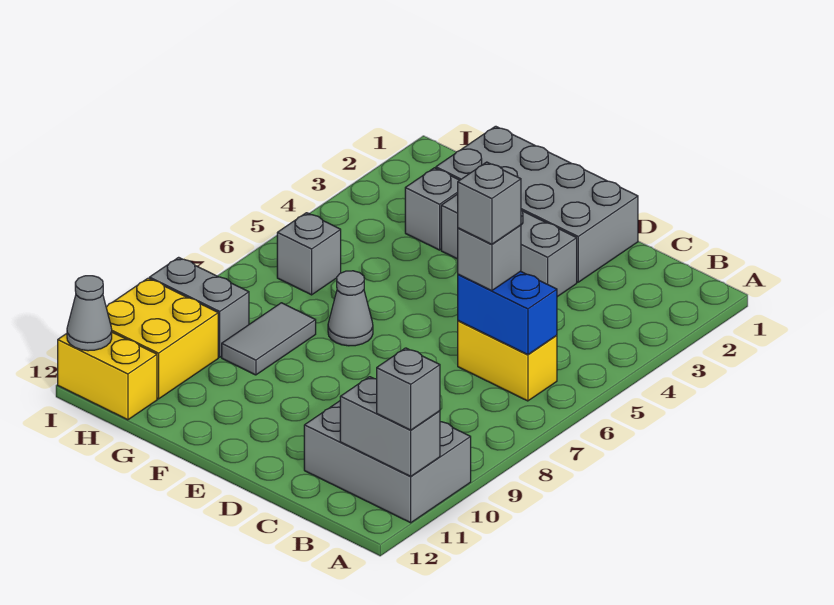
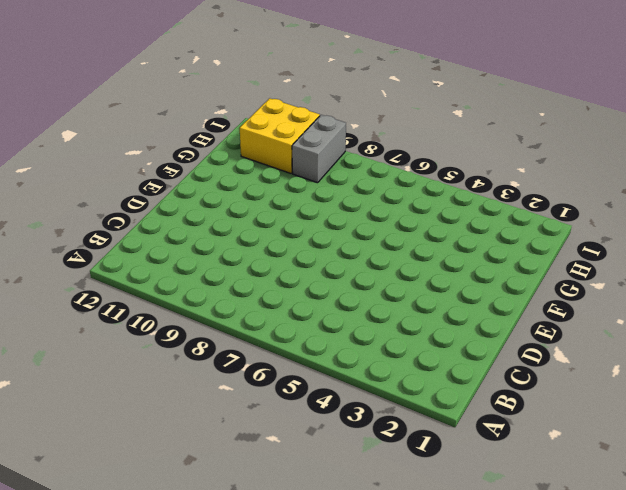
none -> grey 2x3 brick [304,401,471,523]
none -> yellow 1x2 brick [458,321,557,401]
none -> grey 2x4 brick [436,126,638,282]

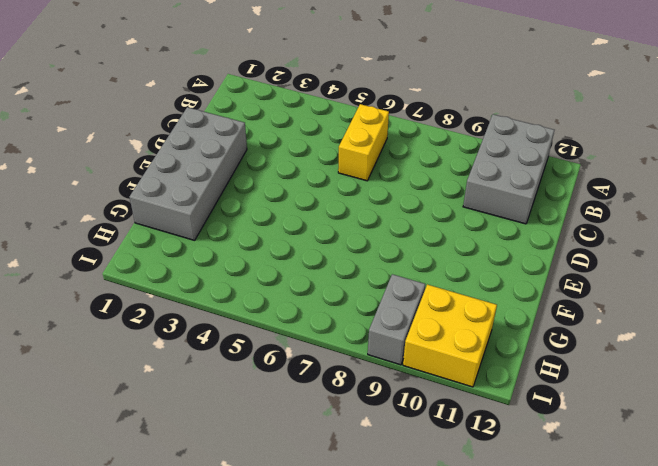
none -> grey 1x3 brick [441,194,577,297]
none -> grey 1x1 cone [328,271,373,346]
none -> grey 1x1 brick [405,168,459,250]

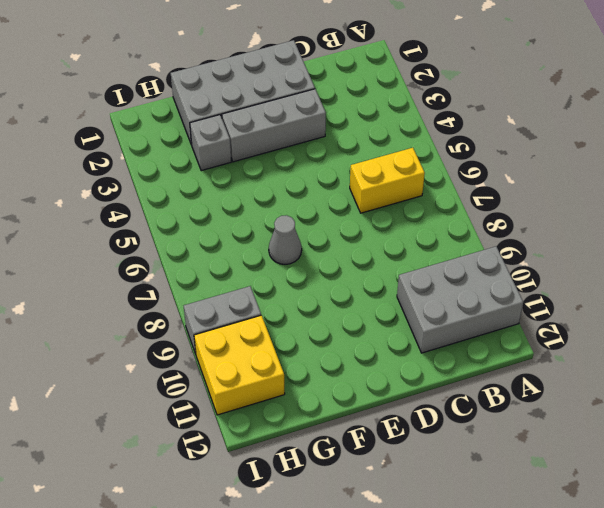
none -> grey 1x2 tile [222,303,316,375]
none -> grey 1x1 brick [277,213,341,295]
none -> yellow 1x2 brick [58,332,157,420]

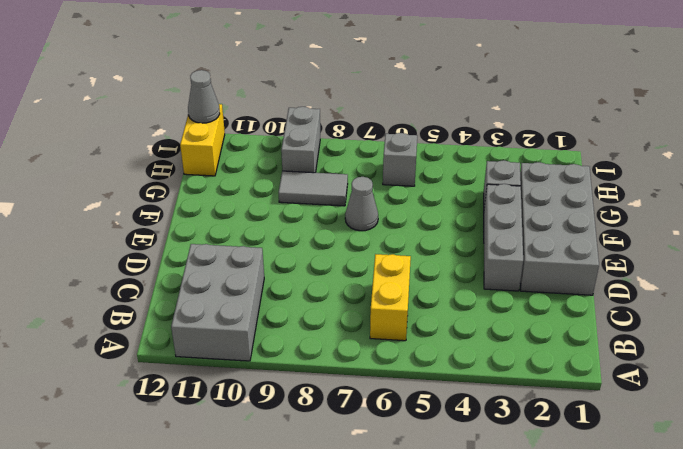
none -> yellow 2x2 brick [106,278,218,399]
none -> grey 1x2 brick [340,377,440,476]
none -> blue 1x2 brick [458,271,557,355]

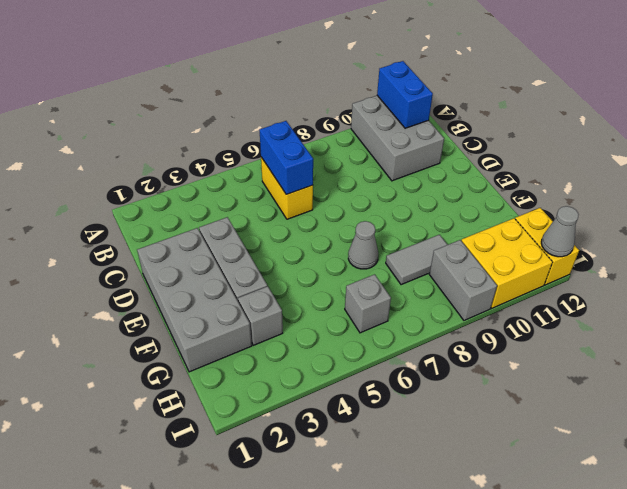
blue 1x2 brick [377,61,433,128] -> grey 1x2 brick [340,377,440,476]
none -> grey 1x1 brick [377,348,440,430]
none -> grey 1x1 brick [458,225,521,291]
none -> grey 1x1 brick [458,162,521,245]

